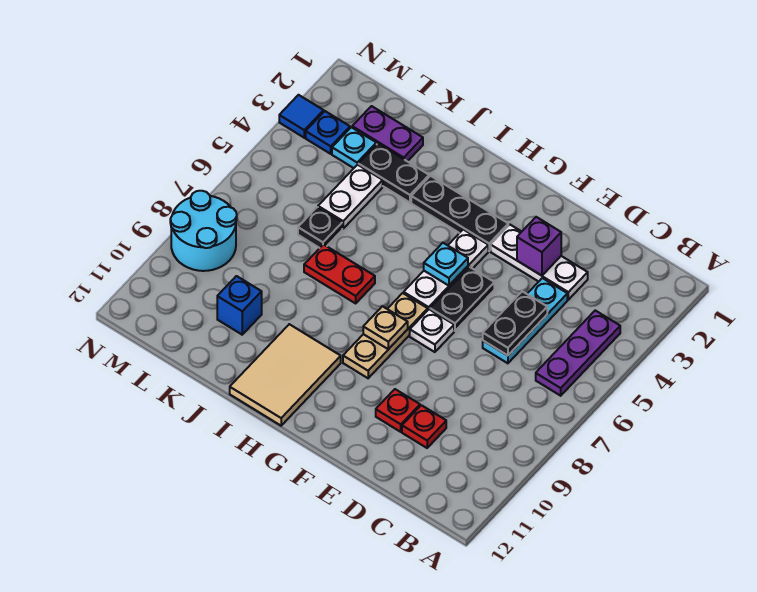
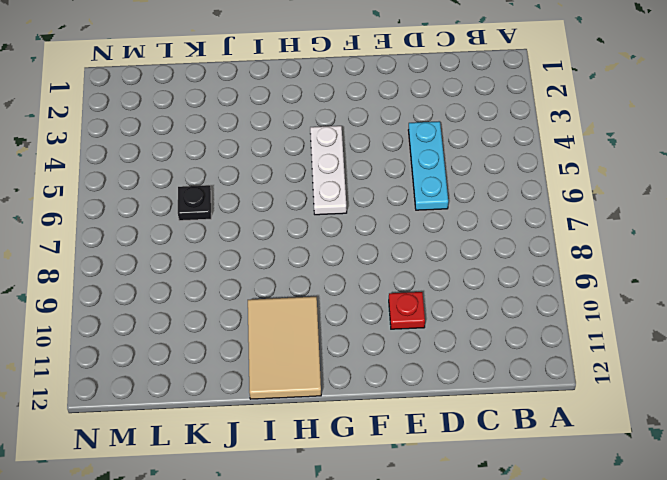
none -> purple 1x3 plate [536,310,620,396]
none -> white 1x3 plate [491,225,588,300]
none -> red 1x1 plate [402,405,446,448]

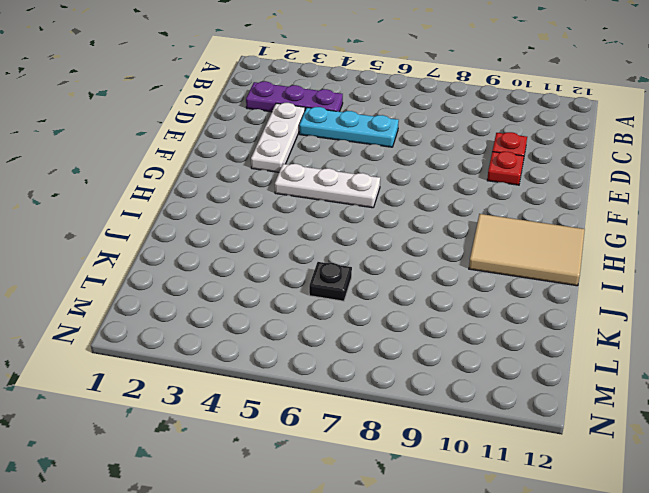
purple 1x3 plate [246,81,343,112] -> purple 1x3 plate moved to [536,310,620,396]
none -> black 1x2 plate [430,267,494,331]
none -> white 1x1 plate [410,309,454,352]
none -> black 1x3 plate [411,176,508,251]

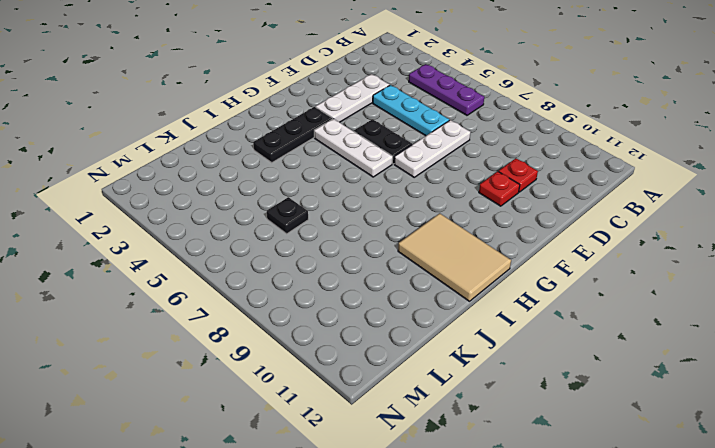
white 1x3 plate [394,120,470,177] -> white 1x1 plate [410,309,454,352]
none -> tan 1x3 plate [343,293,428,378]
none -> red 1x2 plate [304,245,375,303]
none -> black 1x2 plate [358,143,429,202]

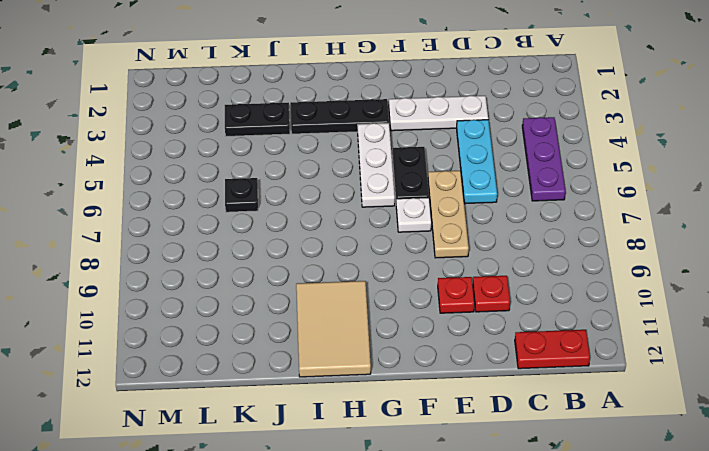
red 1x2 plate [515,330,590,369] -> red 1x2 plate moved to [304,245,375,303]
tan 1x3 plate [428,171,469,258] -> tan 1x3 plate moved to [343,293,428,378]
none -> purple 1x2 plate [352,106,423,161]
none -> white 1x2 plate [318,164,383,229]
none -> blue 1x1 brick [217,276,262,335]

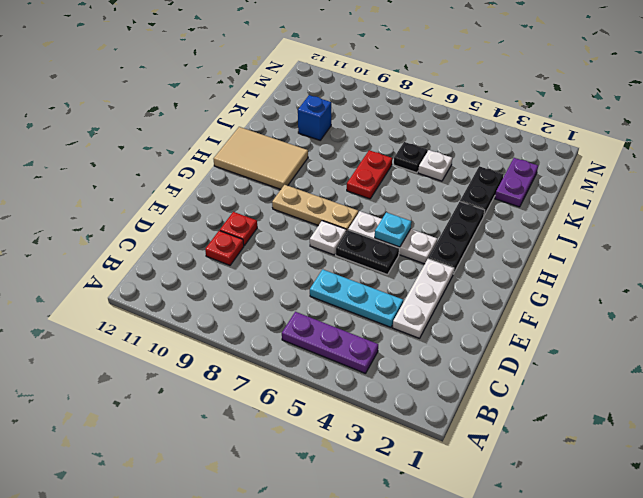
white 1x1 plate [418,150,452,181] -> white 1x2 plate [318,164,383,229]
none -> cyan 1x1 plate [332,127,376,168]
none -> blue 1x1 plate [306,111,350,154]
none -> cyan 2x2 round brick [170,191,237,271]

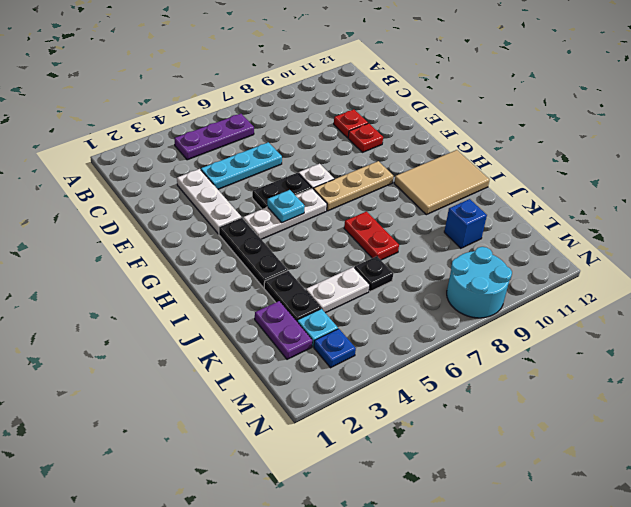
none -> blue 1x1 tile [279,95,324,138]
none -> black 1x2 plate [483,291,547,356]
none -> purple 1x1 brick [517,217,561,276]

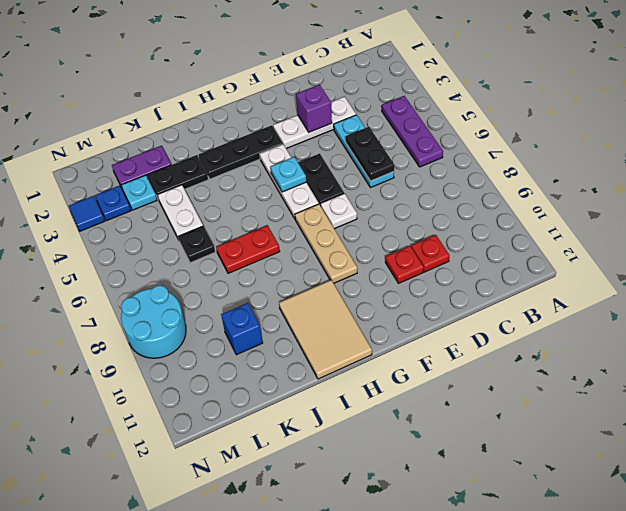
none -> tan 1x1 plate [363,306,408,349]

